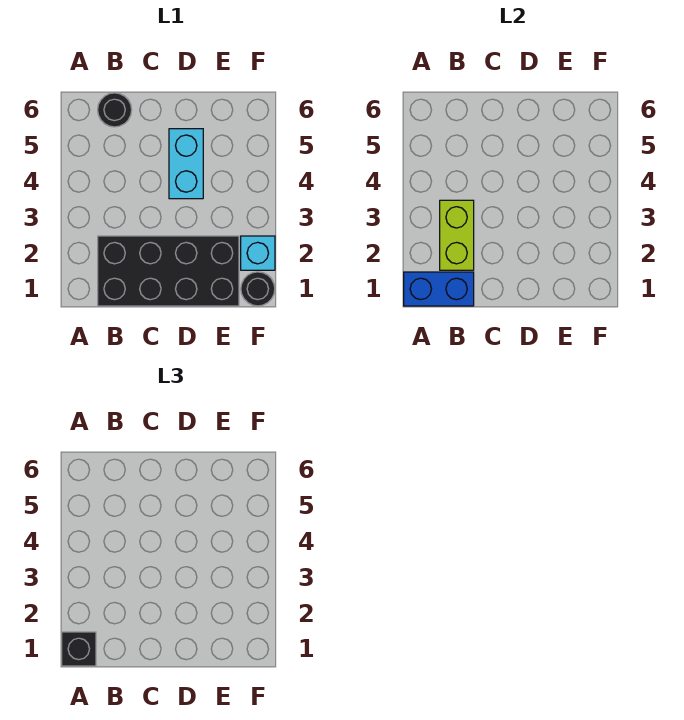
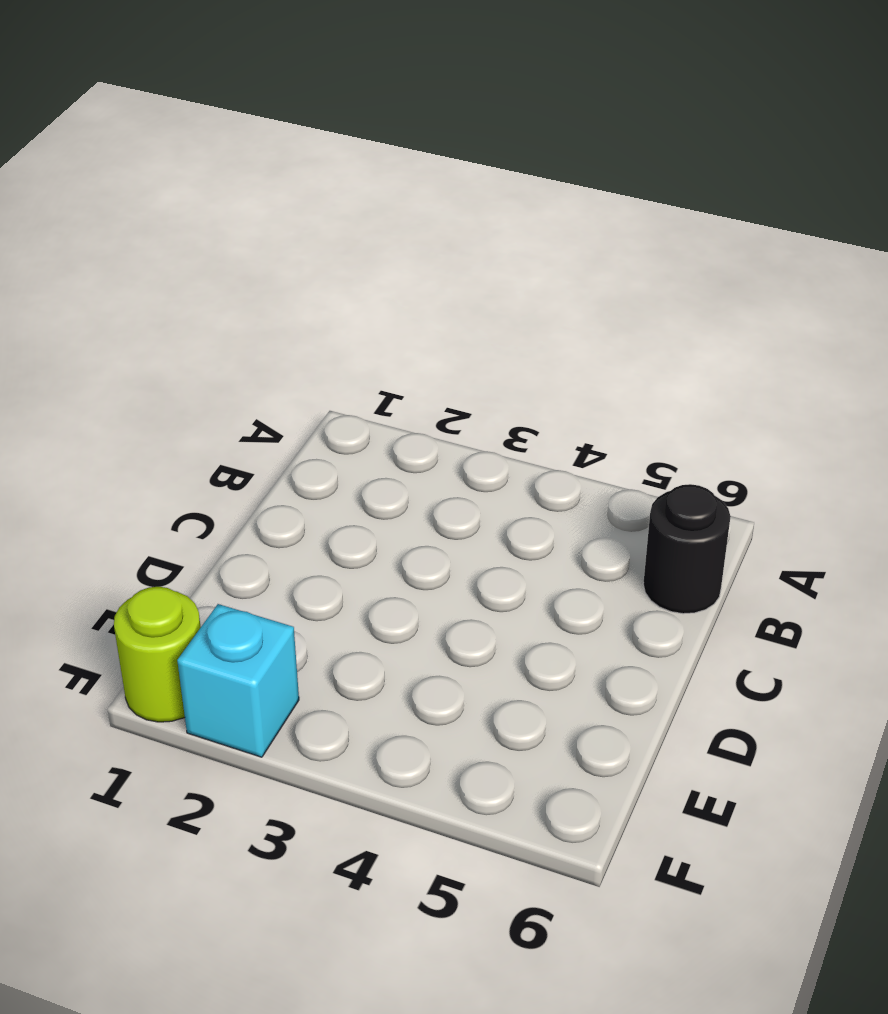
lime 1x1 round brick [114,587,201,722] -> black 1x1 round brick [241,272,275,306]
none -> black 2x4 brick [98,236,239,306]
none -> cyan 1x2 brick [169,129,203,199]

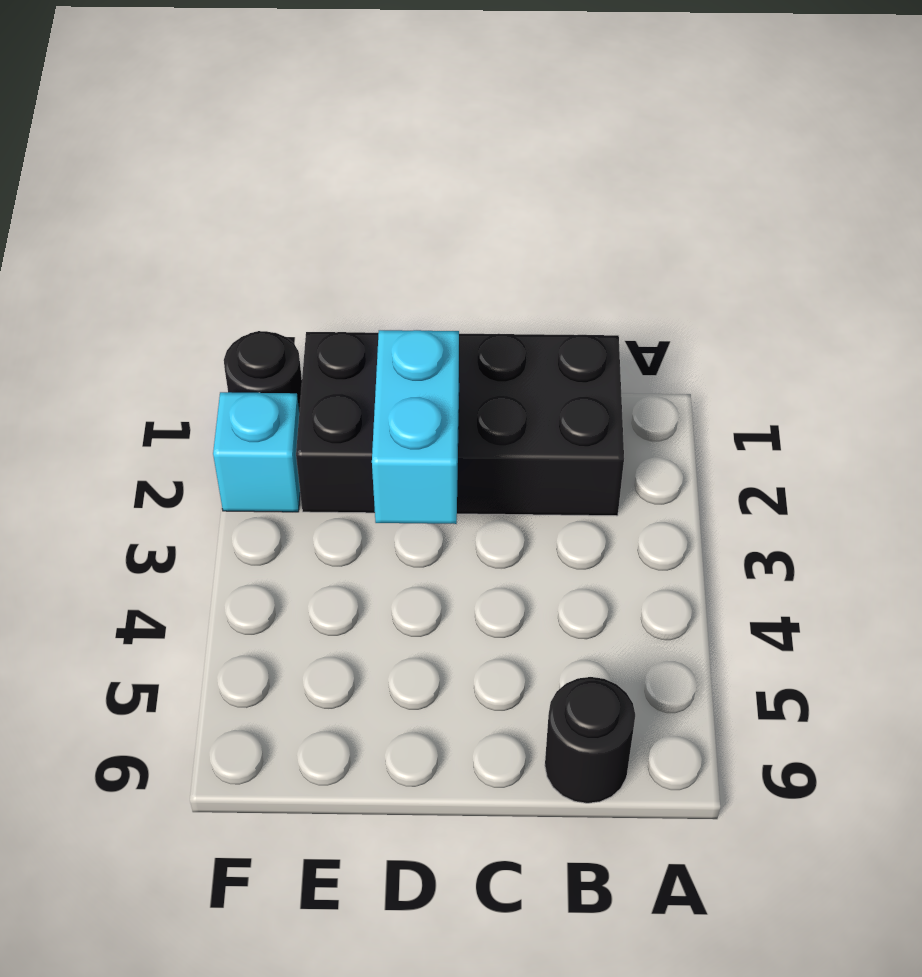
cyan 1x2 brick [372,330,459,524] -> cyan 1x2 brick moved to [169,129,203,199]
none -> blue 1x2 brick [404,272,474,306]
none -> lime 1x2 brick [440,200,474,270]

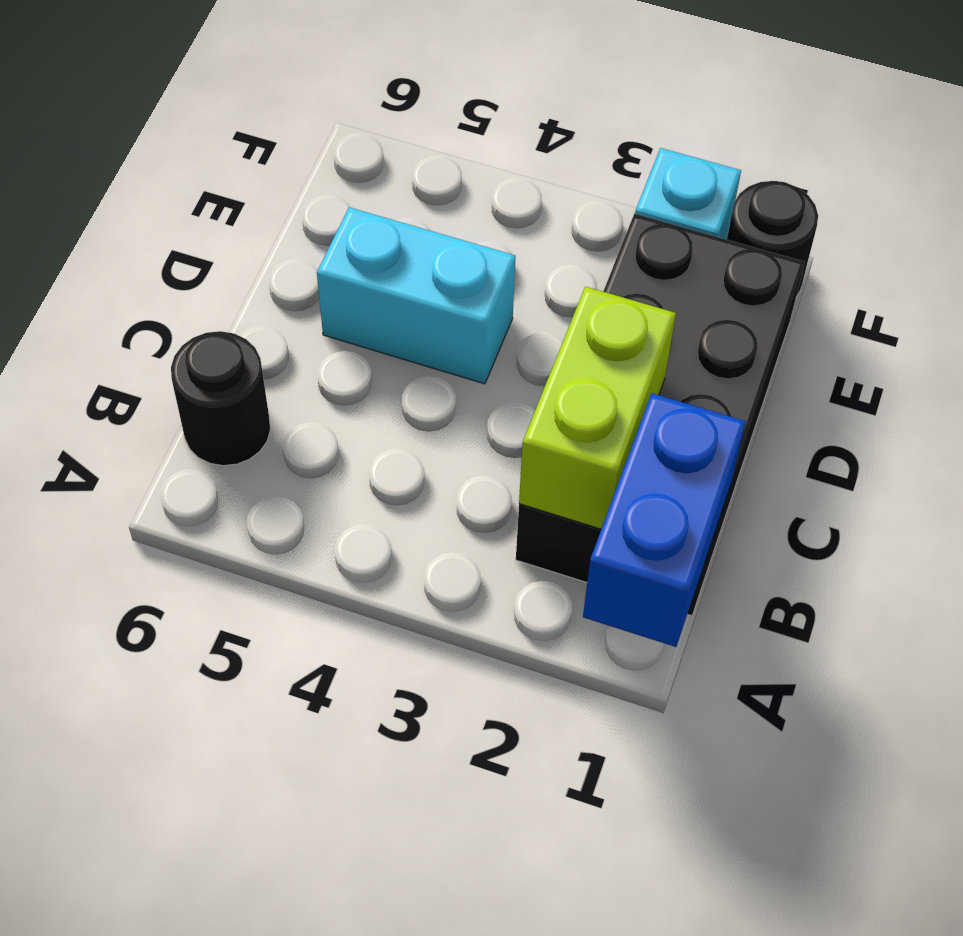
lime 1x2 brick [519,287,676,529] -> lime 1x2 brick turned to [440,200,474,270]
none -> black 1x1 brick [62,632,96,666]

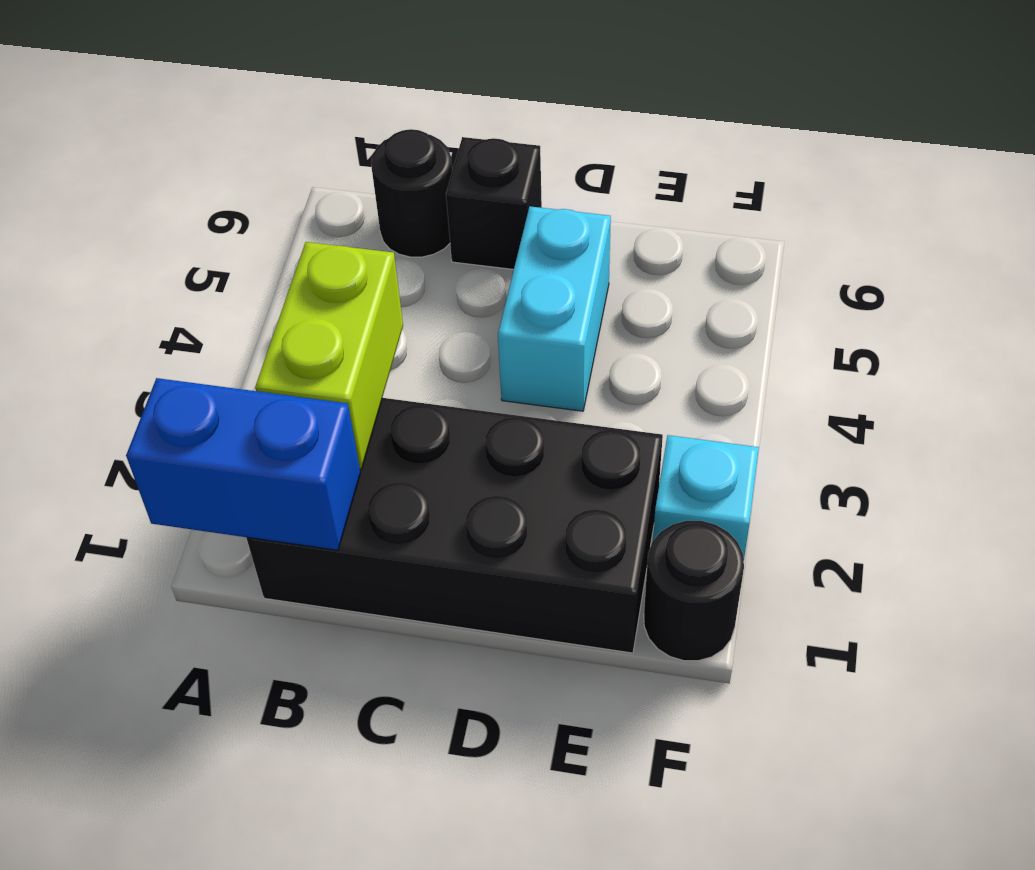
black 1x1 brick [446,137,542,269] -> black 1x1 brick moved to [62,632,96,666]

